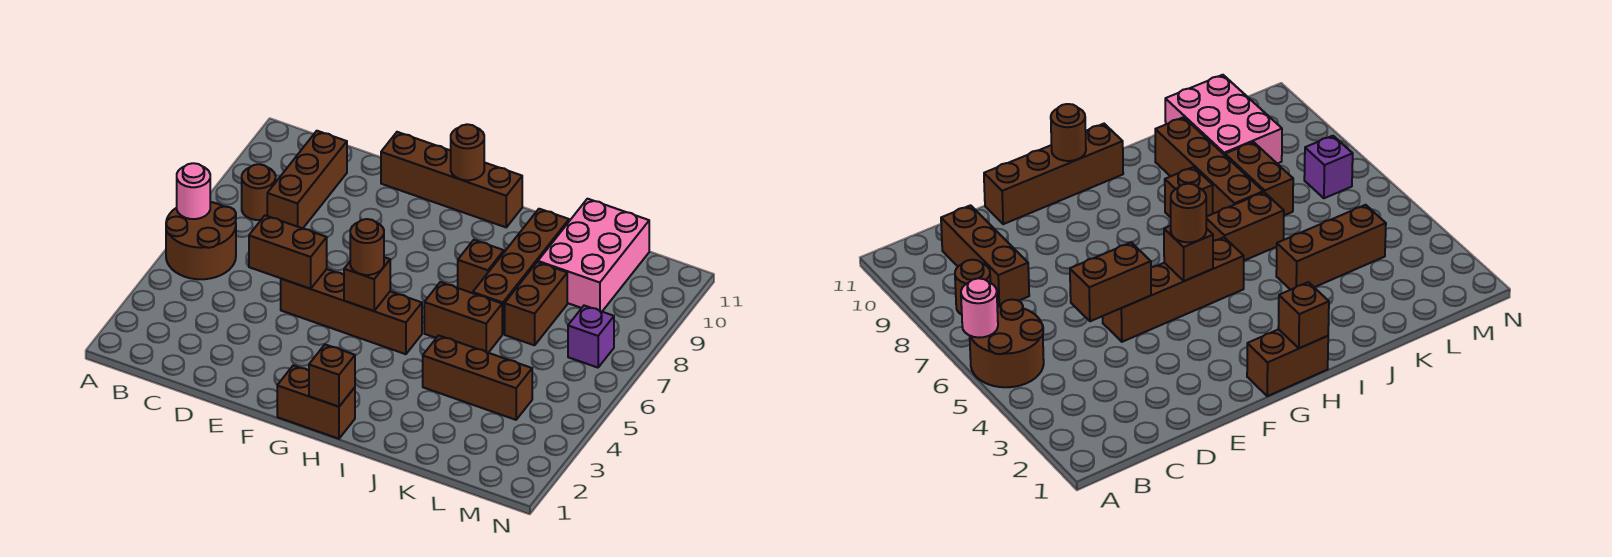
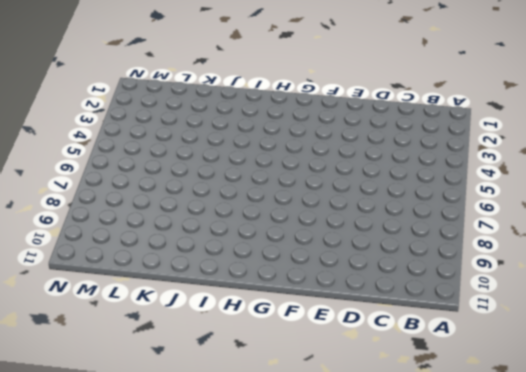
none -> brown 2x2 round brick [166,202,236,279]
none -> brown 1x1 round brick [242,164,276,220]
none -> brown 1x3 brick [267,131,347,228]

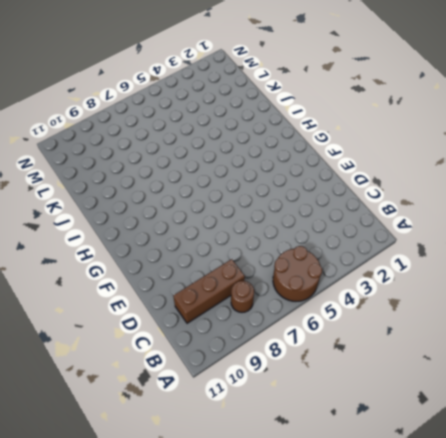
none -> brown 1x4 brick [281,269,422,354]
none -> brown 1x4 brick [381,132,522,227]
none -> brown 1x2 brick [277,365,355,439]

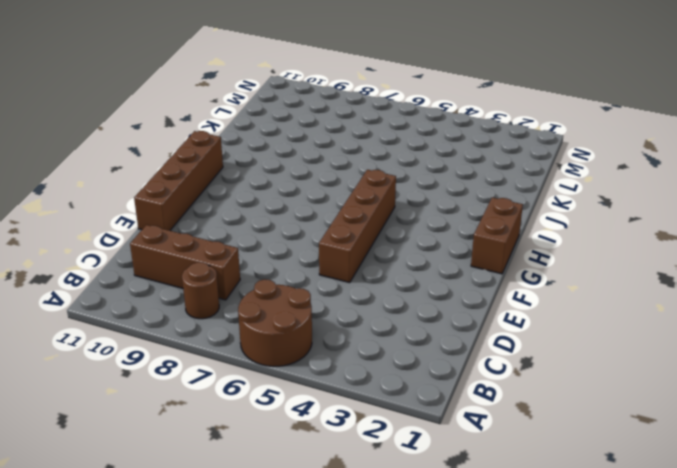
none -> brown 1x2 brick [424,282,502,353]
none -> brown 1x1 brick [458,240,504,293]
none -> brown 1x3 brick [423,335,532,420]

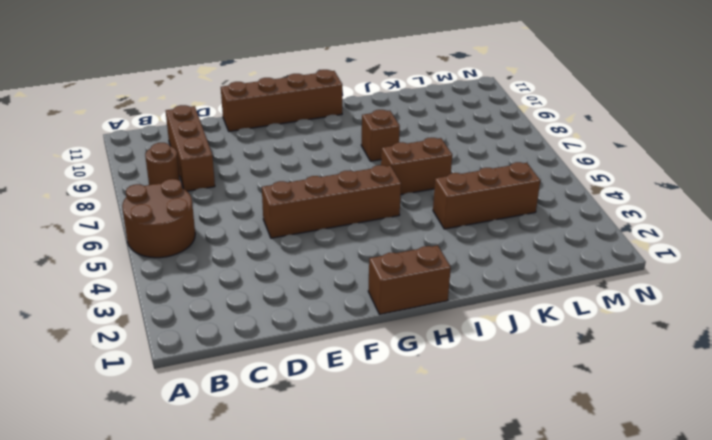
none -> brown 1x4 brick [473,209,569,334]
none -> brown 1x2 brick [505,262,567,345]
none -> pink 2x3 brick [538,199,649,311]

